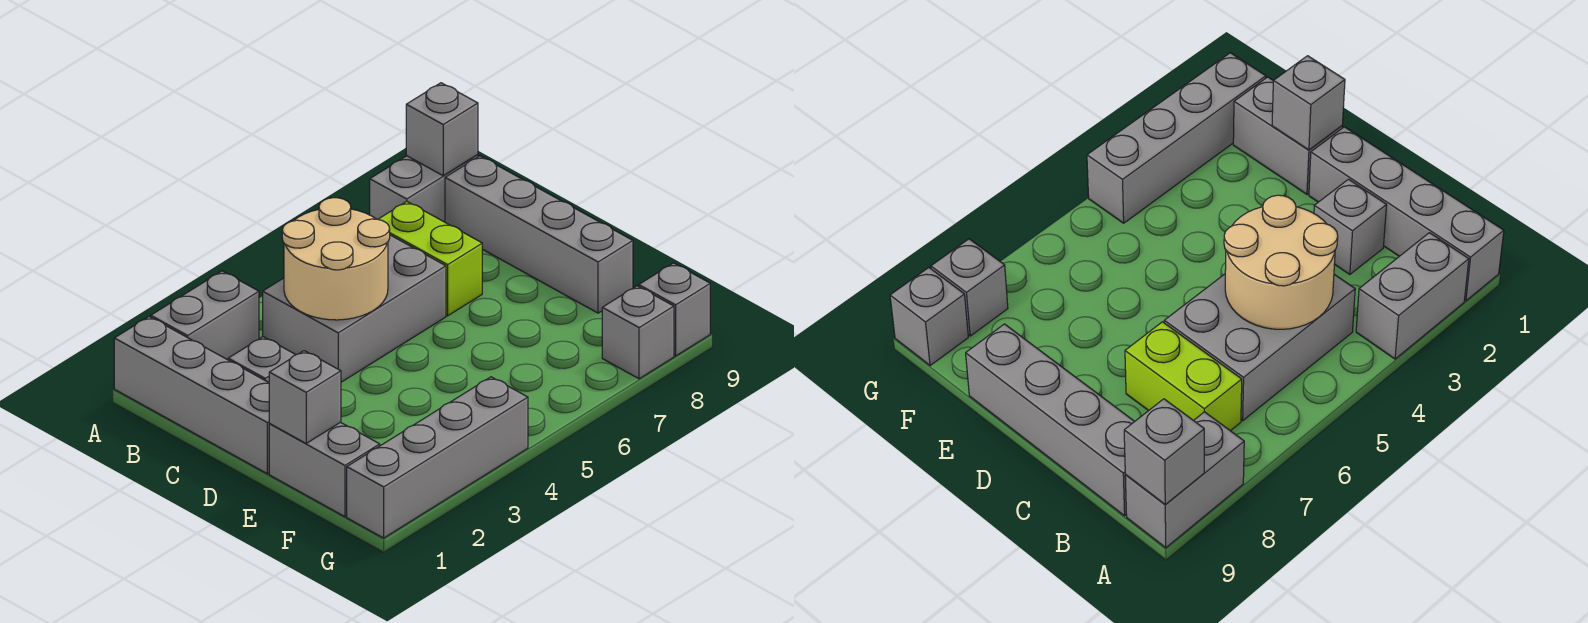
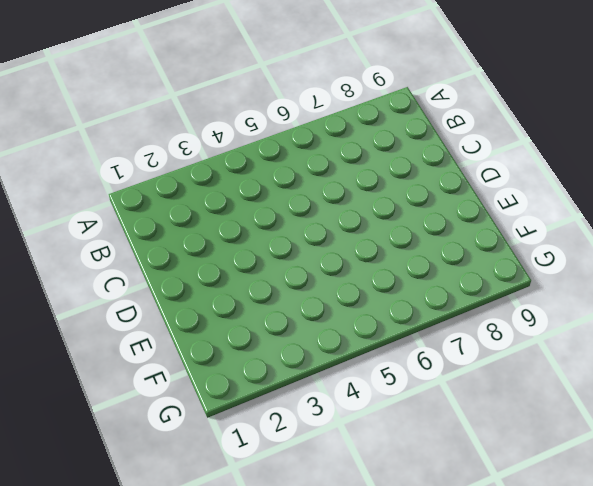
none -> grey 1x4 brick [114,317,270,474]
none -> grey 1x2 brick [151,271,259,360]
none -> grey 1x2 brick [370,155,478,222]

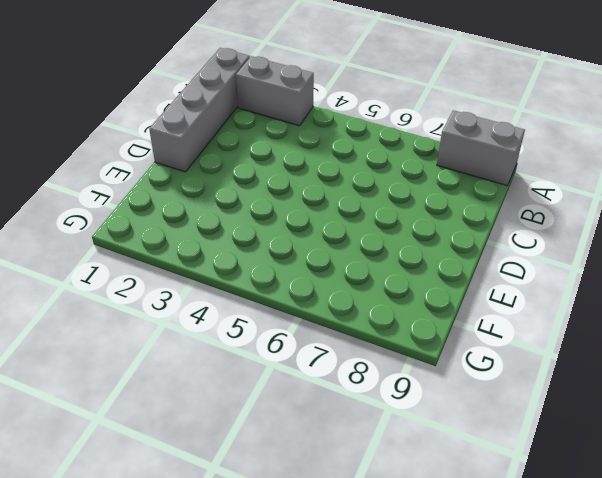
none -> grey 2x3 brick [263,235,446,382]
none -> lime 1x2 brick [378,201,482,316]
none -> grey 1x4 brick [445,156,633,313]

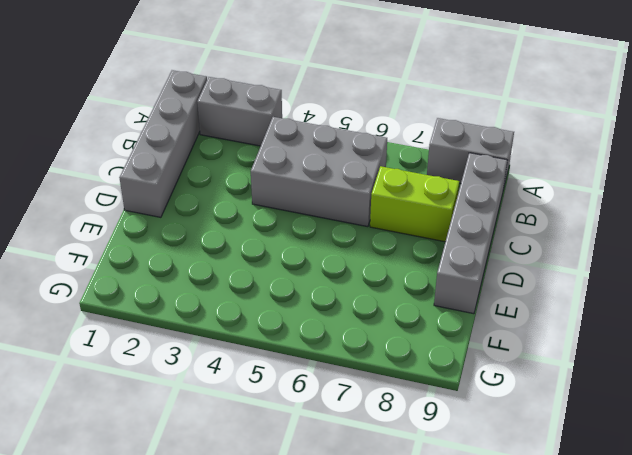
lime 1x2 brick [370,166,459,242] -> lime 1x2 brick turned to [378,201,482,316]
none -> grey 1x1 brick [228,337,296,382]
none -> grey 1x2 brick [269,422,380,517]
none -> grey 1x4 brick [347,377,528,538]

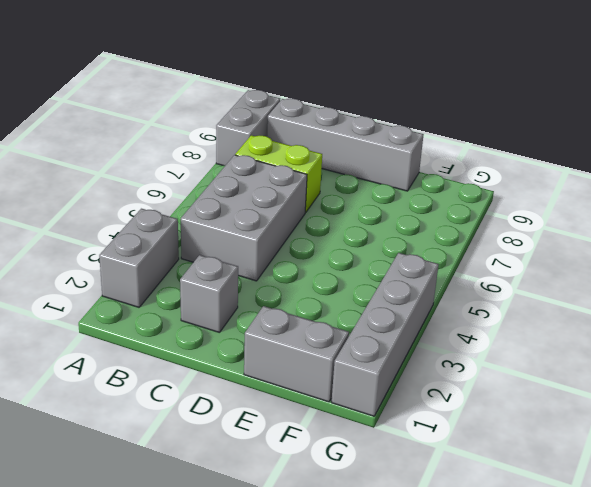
none -> grey 1x4 brick [114,317,270,474]
none -> grey 1x1 brick [602,286,674,379]
none -> grey 1x1 brick [639,263,710,356]

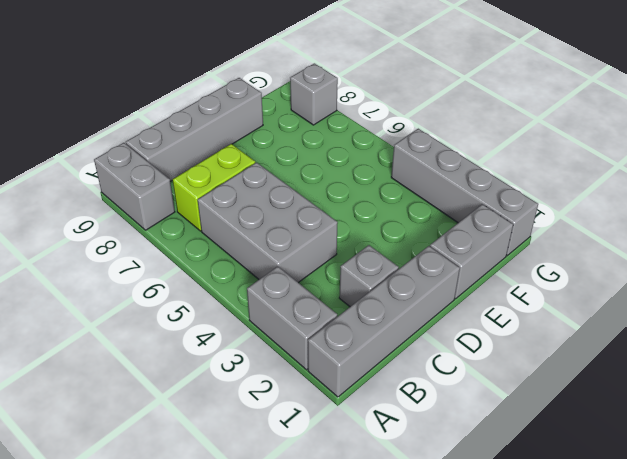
none -> grey 1x1 brick [639,263,710,356]
none -> grey 1x1 brick [406,83,478,176]
none -> tan 2x2 round brick [282,198,390,320]

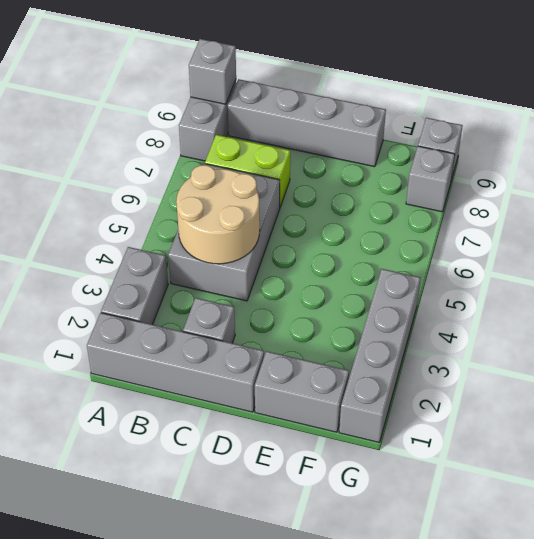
none -> grey 1x1 brick [269,351,341,443]

